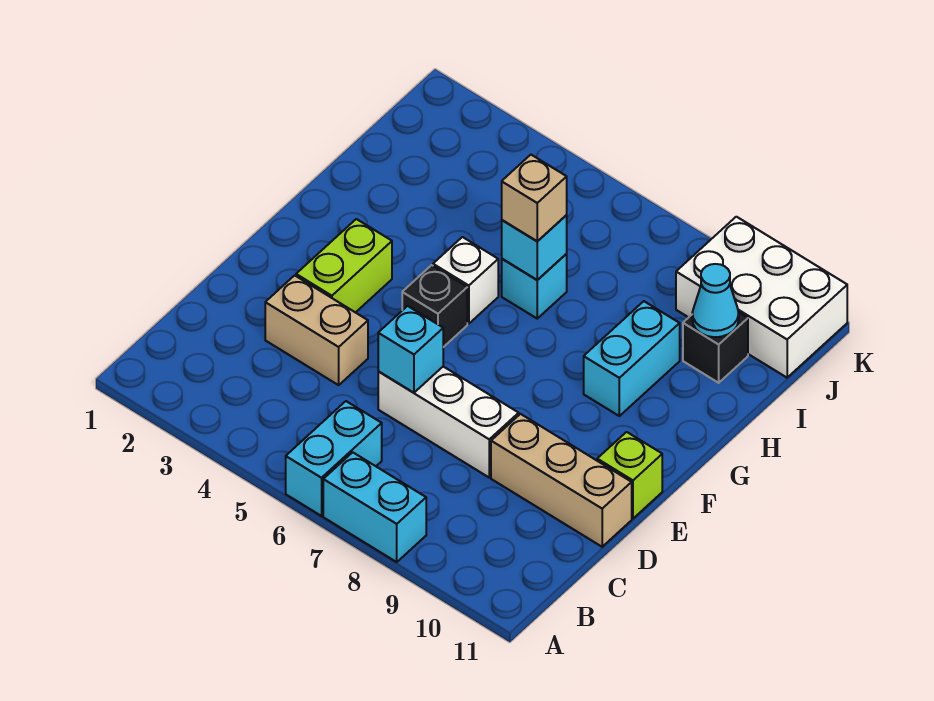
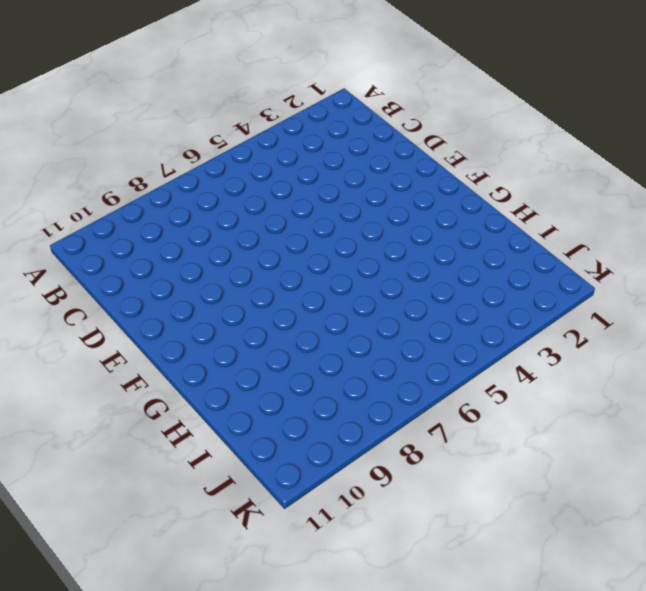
none -> cyan 1x2 brick [286,401,382,516]
none -> cyan 1x2 brick [323,452,426,562]
none -> tan 1x2 brick [265,275,368,385]

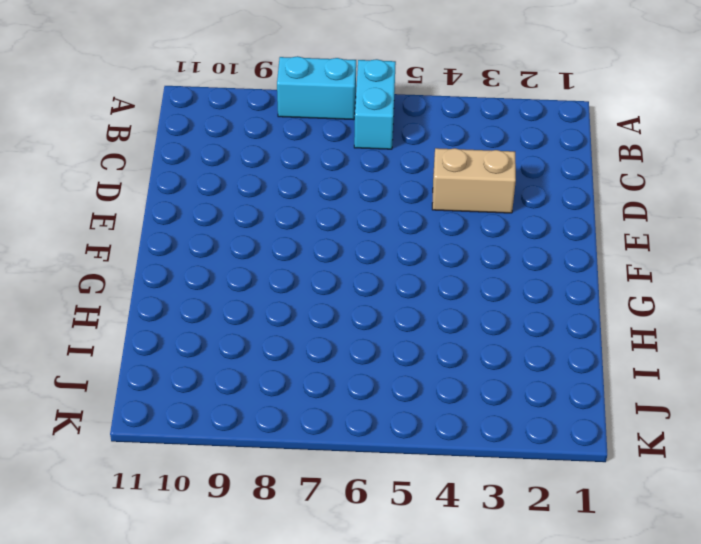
none -> white 1x3 brick [378,367,519,477]
none -> tan 1x3 brick [491,414,632,547]
none -> lime 1x2 brick [296,219,392,313]

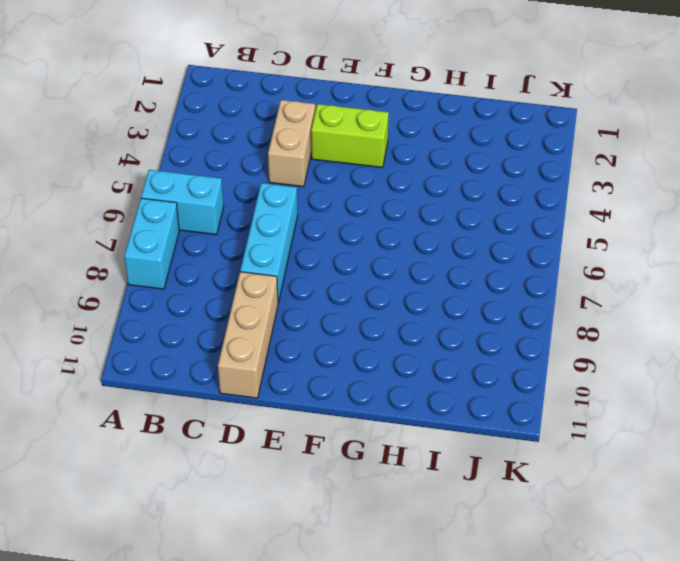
cyan 1x3 brick [240,183,298,303] -> white 1x3 brick [378,367,519,477]
none -> lime 1x1 brick [597,432,662,519]
none -> black 1x1 brick [402,265,467,347]
none -> white 1x1 brick [433,237,498,324]

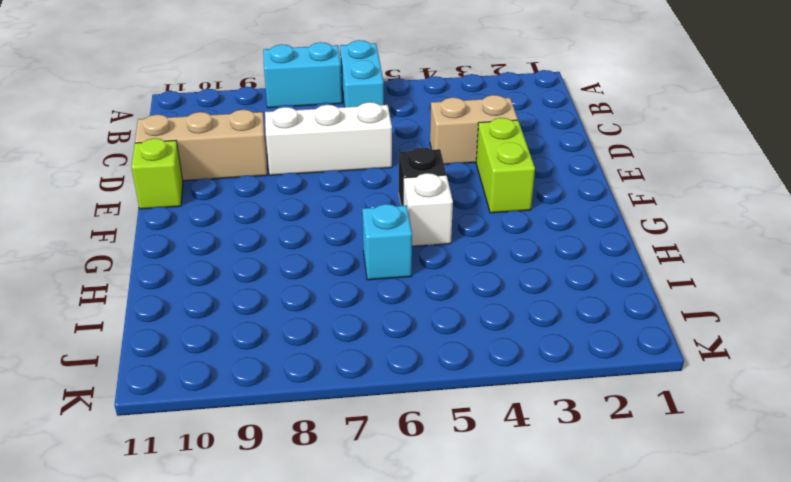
none -> cyan 1x2 brick [584,301,680,416]
none -> black 1x1 brick [683,312,748,383]
none -> white 2x3 brick [676,217,847,378]

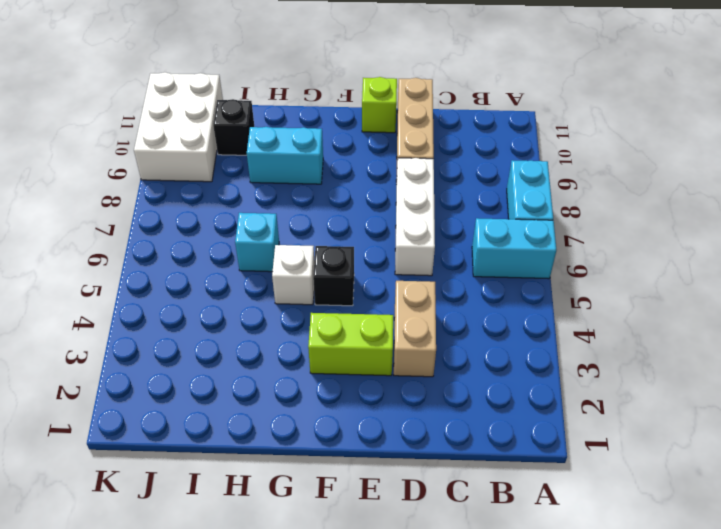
none -> cyan 1x1 brick [378,306,443,393]
none -> cyan 1x1 brick [502,215,567,280]
none -> cyan 1x1 cone [692,264,739,337]

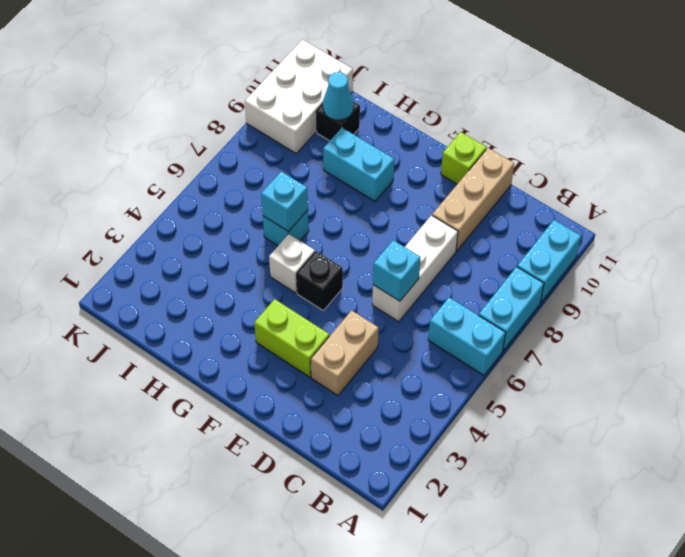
cyan 1x2 brick [517,220,581,302] -> none
none -> tan 1x1 brick [502,155,567,241]

